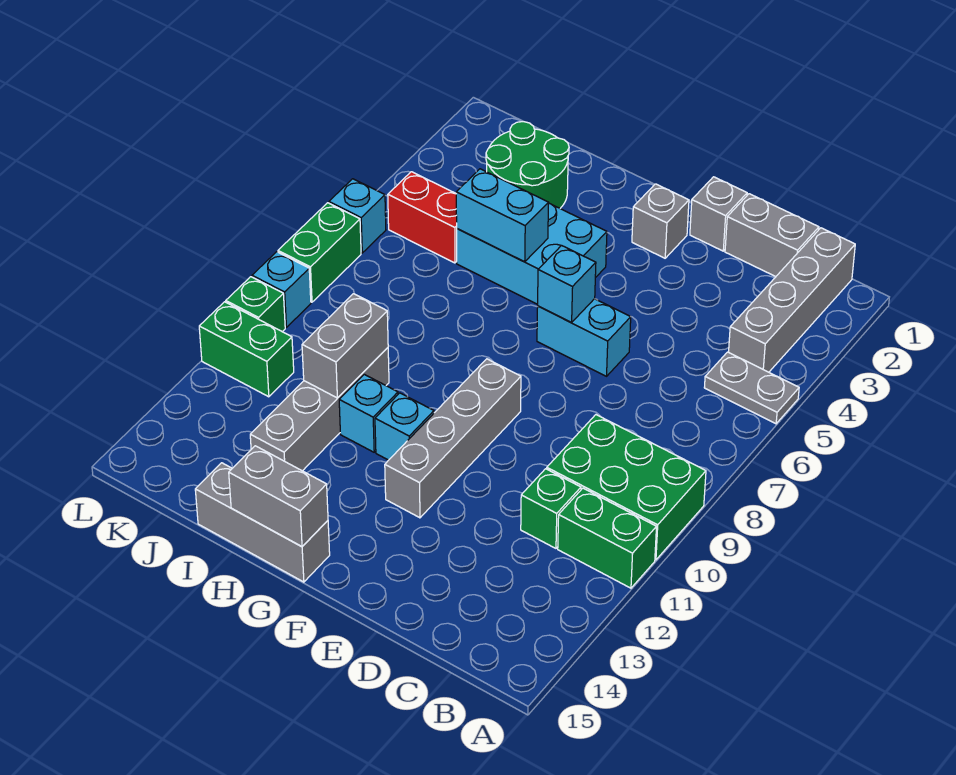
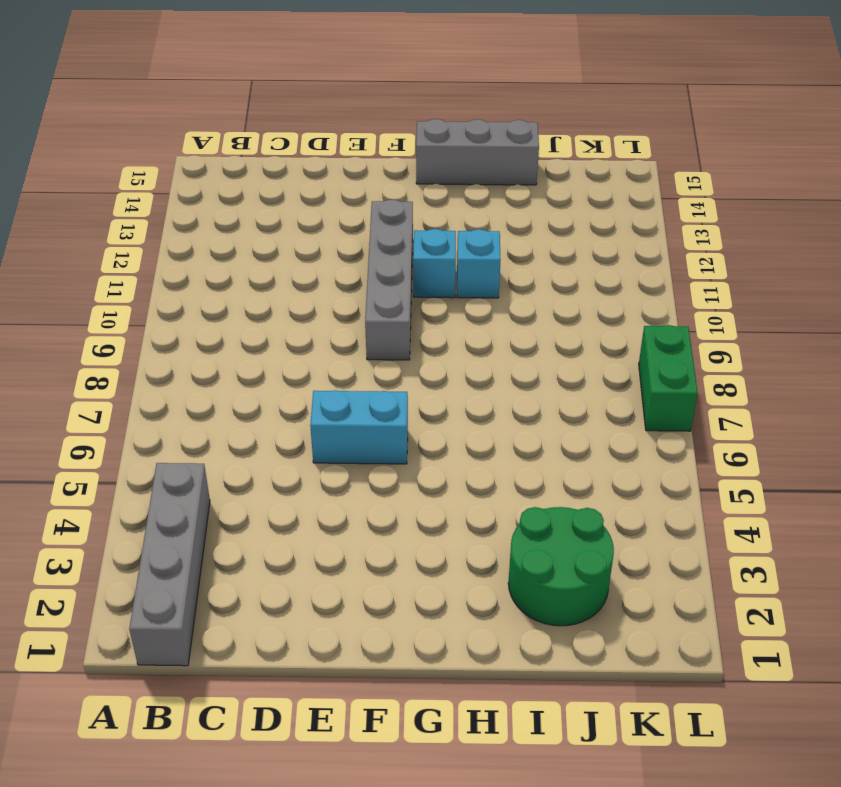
none -> grey 1x2 plate [704,352,799,424]
none -> green 2x3 brick [547,415,706,560]
none -> green 1x2 brick [558,488,656,588]

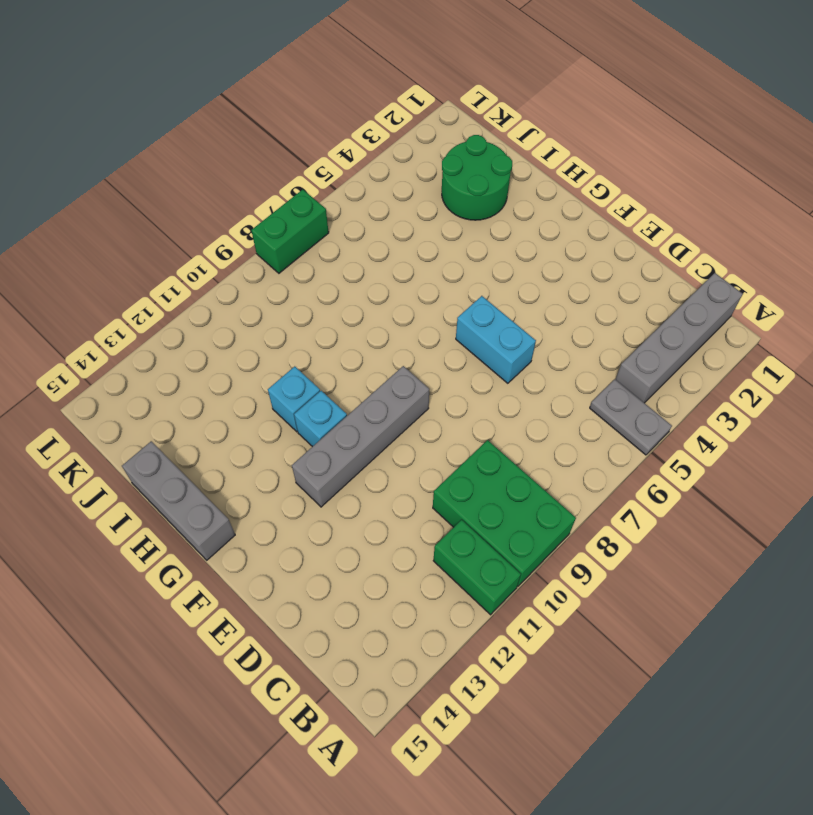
none -> grey 1x2 brick [725,194,819,277]
none -> green 1x1 brick [521,469,581,548]
none -> grey 1x1 brick [690,177,747,251]

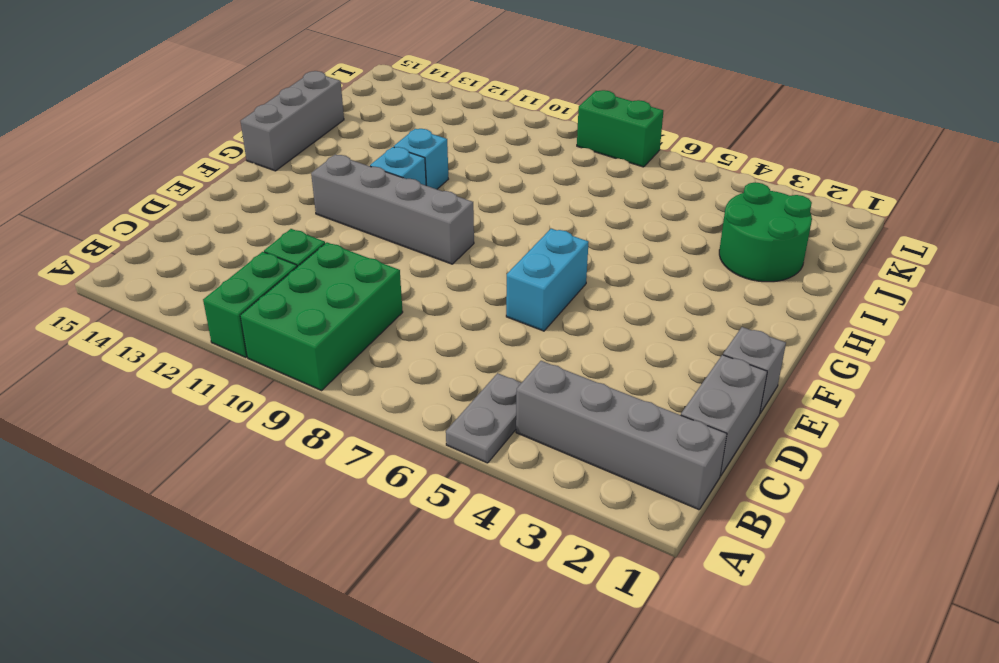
none -> grey 1x1 brick [632,184,689,258]
none -> cyan 2x3 brick [457,203,607,304]
none -> grey 1x4 brick [250,348,389,471]

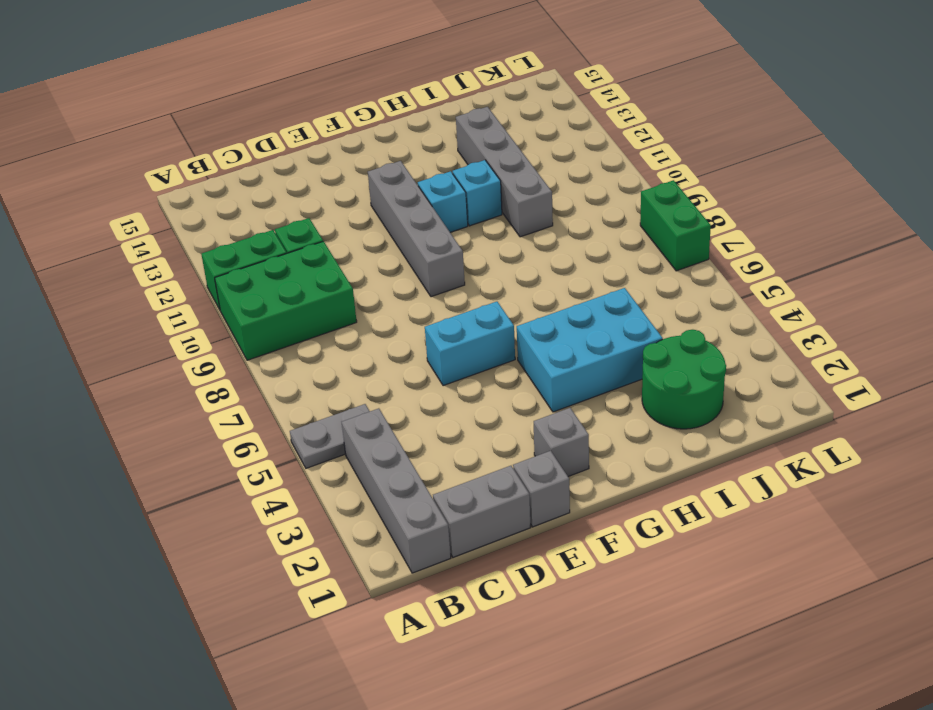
none -> grey 1x3 brick [195,463,330,582]
none -> red 1x2 brick [388,172,457,263]
none -> green 1x2 brick [199,302,294,397]

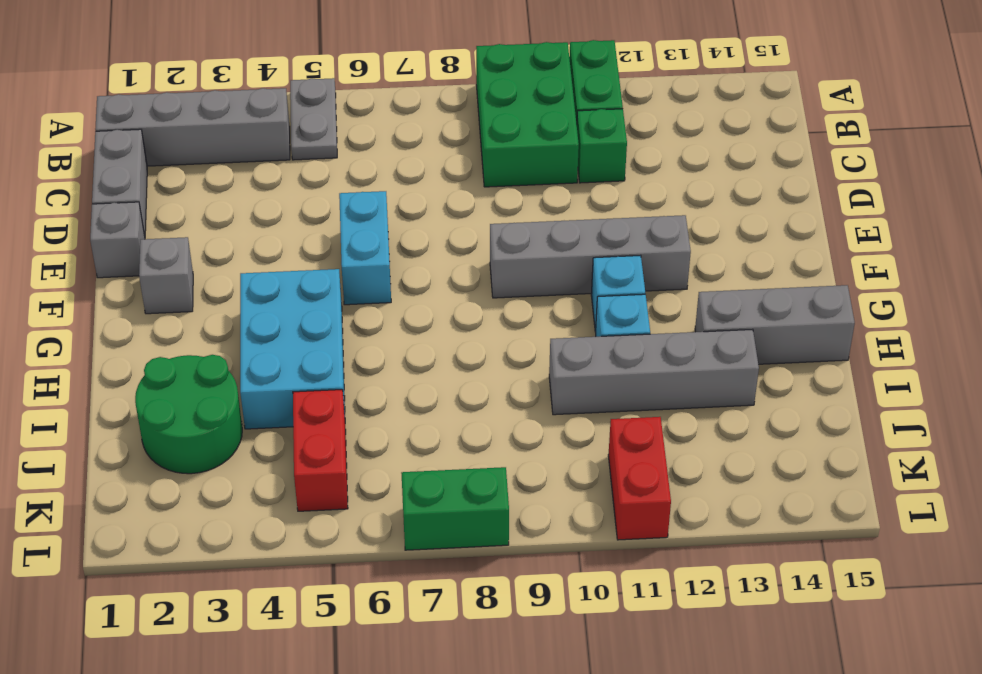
grey 1x3 brick [695,285,855,364] -> grey 1x3 brick turned to [195,463,330,582]
red 1x2 brick [608,417,671,540] -> green 1x2 brick [199,302,294,397]
none -> cyan 1x1 brick [329,179,386,253]
none -> cyan 1x1 brick [252,252,311,327]
none -> green 1x1 brick [226,277,285,332]

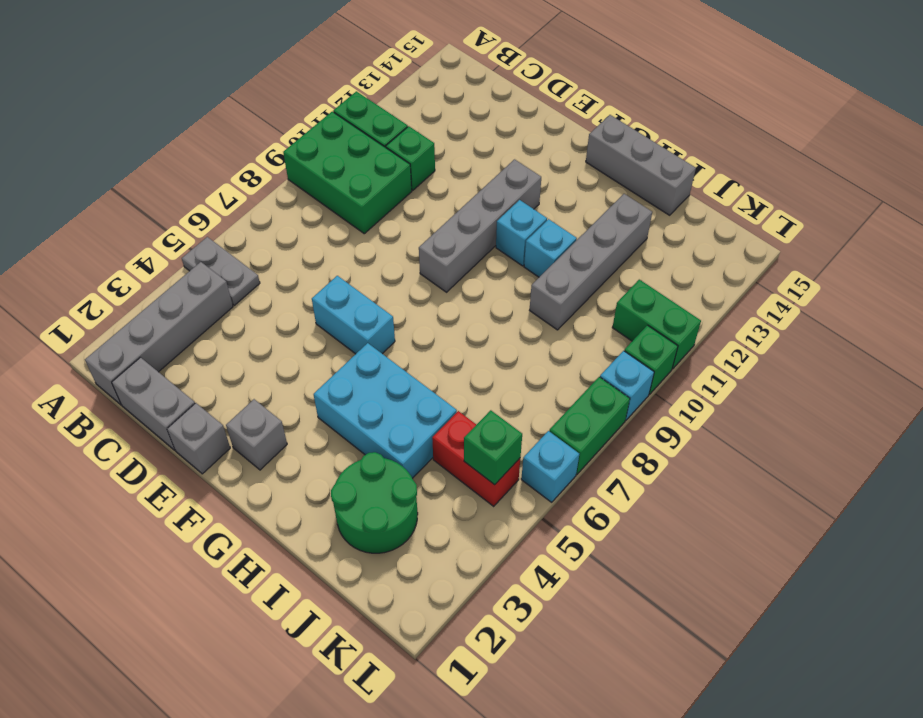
green 1x1 brick [464,410,522,485] -> none
none -> cyan 1x1 brick [538,246,596,322]
none -> grey 1x2 brick [229,446,328,547]
none -> cyan 1x2 brick [456,169,549,262]

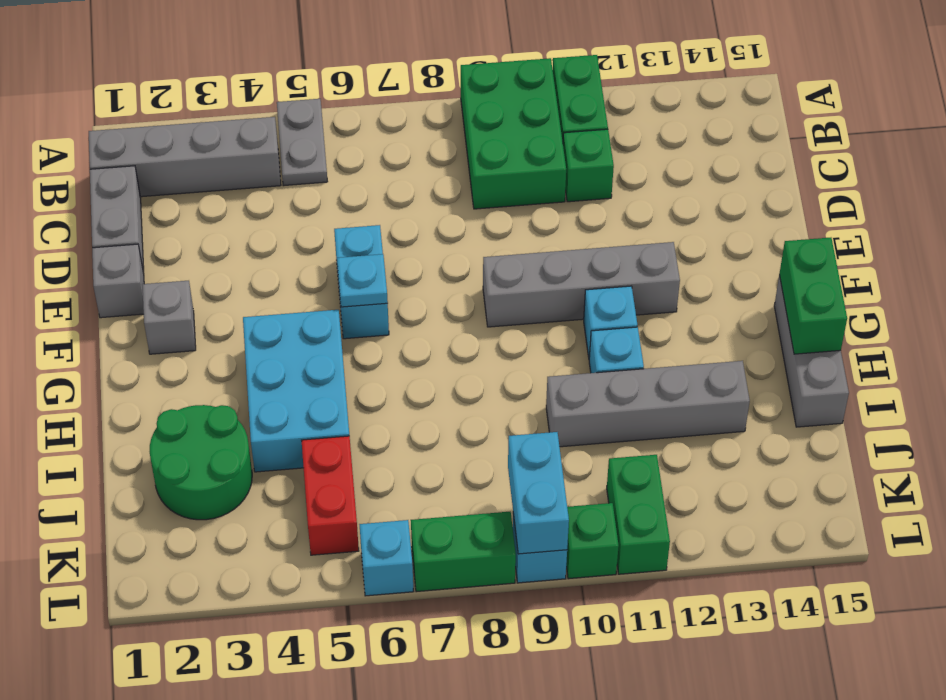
cyan 1x1 plate [337,254,388,307] -> cyan 1x1 brick [538,246,596,322]
green 1x2 brick [779,238,847,354] -> grey 1x2 brick [229,446,328,547]
cyan 1x2 brick [508,432,569,554] -> cyan 1x2 brick moved to [456,169,549,262]
none -> grey 1x2 brick [302,294,388,398]

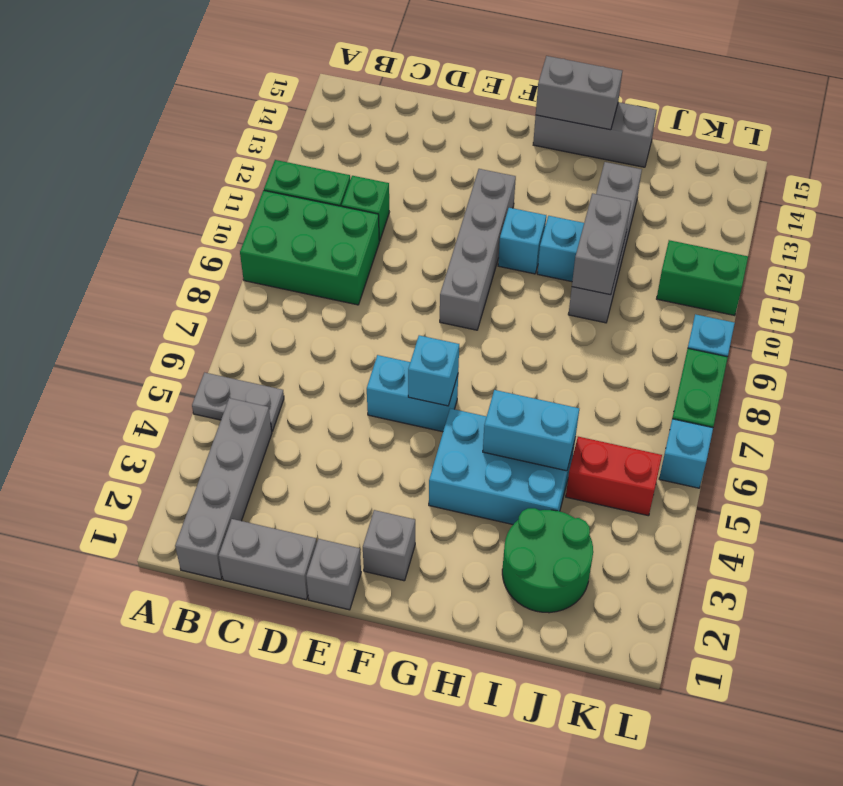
none -> green 1x1 brick [226,277,285,332]

